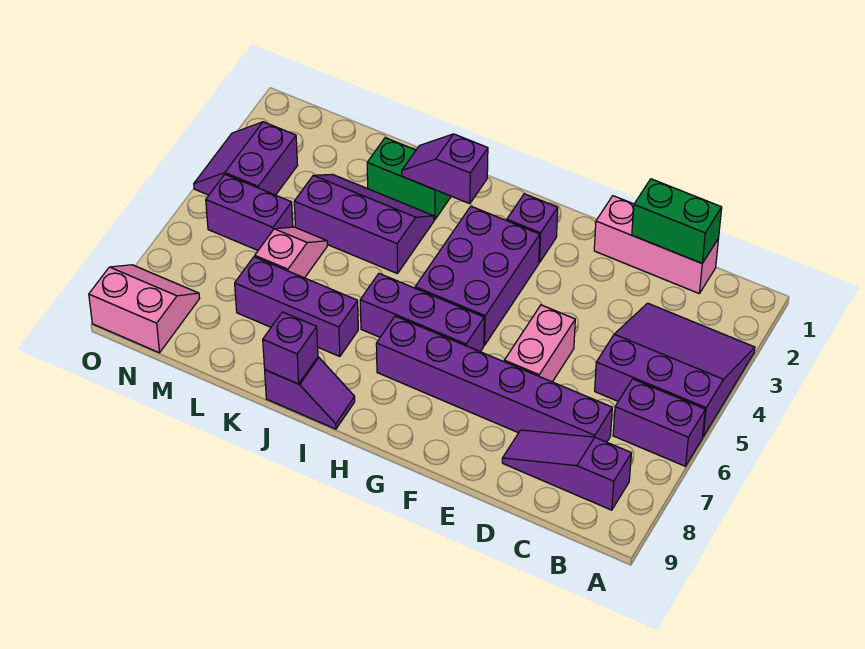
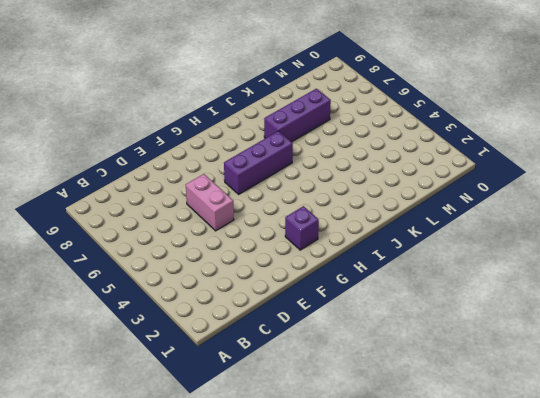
none -> purple 3x3 slope [595,303,755,437]
none -> purple 1x2 brick [613,379,705,466]
none -> purple 1x3 slope [502,430,631,510]

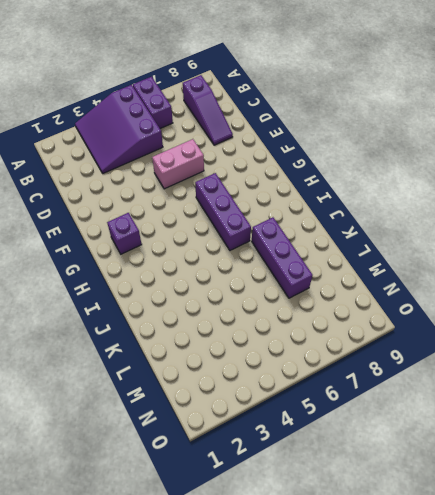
none -> pink 1x3 brick [594,196,719,293]
none -> purple 1x6 brick [376,316,612,442]
none -> purple 2x3 brick [415,206,540,345]

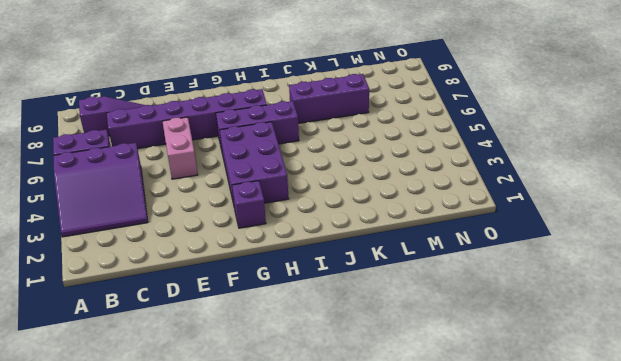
none -> pink 1x3 brick [594,196,719,293]
none -> purple 1x2 slope [265,357,355,429]
none -> green 1x2 brick [367,138,451,220]

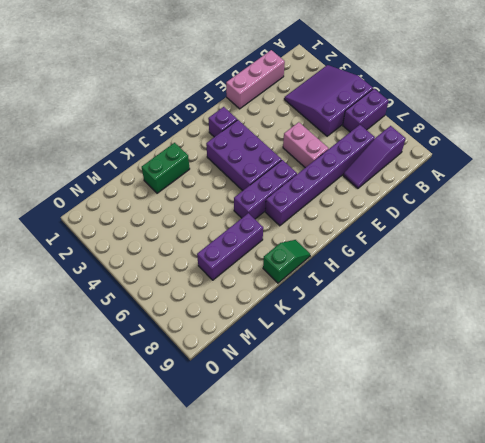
green 1x2 slope [263,240,311,283] -> purple 1x2 slope [265,357,355,429]
none -> purple 2x3 slope [294,174,434,274]
none -> pink 1x2 slope [255,227,327,278]
none -> purple 1x2 brick [206,175,293,250]

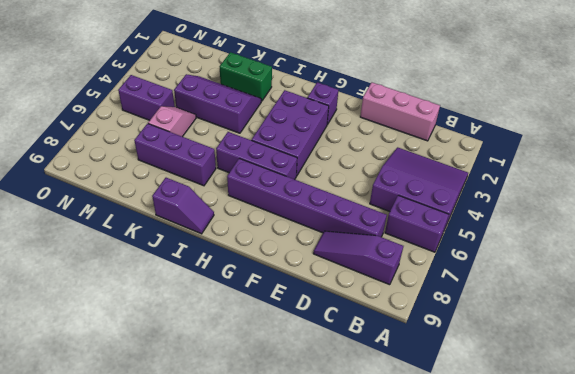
none -> pink 1x2 brick [504,305,575,382]
none -> purple 2x2 slope [194,122,298,195]
none -> pink 2x2 slope [89,265,200,353]

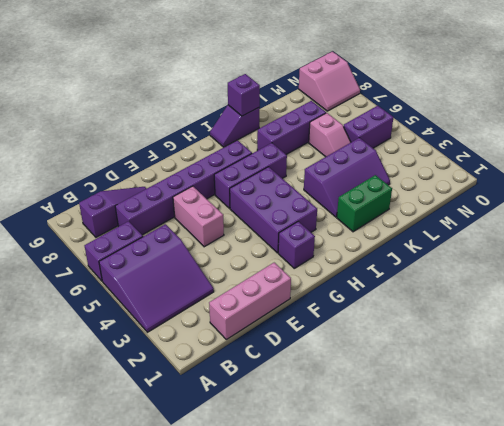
none -> purple 2x2 slope [194,122,298,195]
none -> green 1x2 brick [632,179,722,263]
none -> purple 1x2 slope [402,134,488,204]

